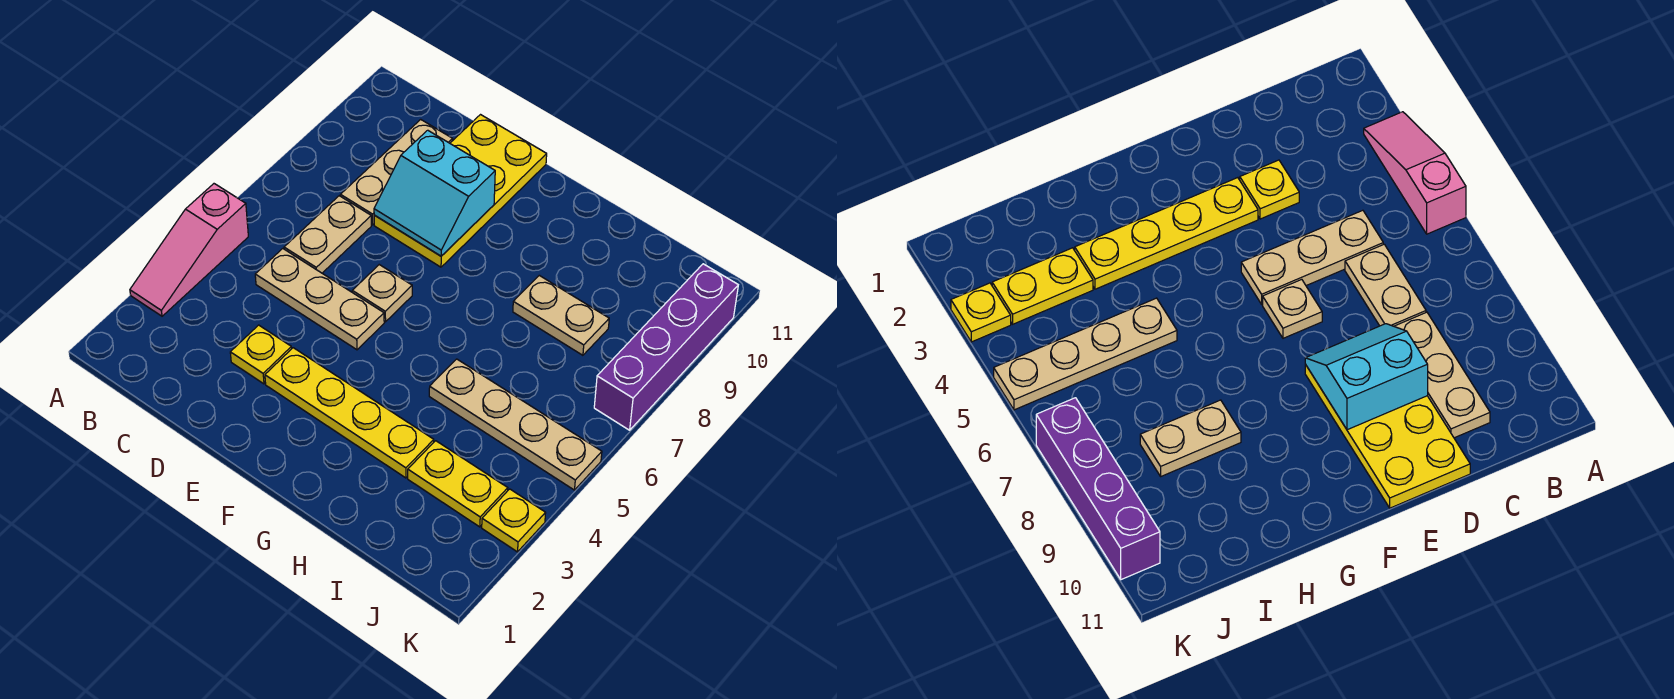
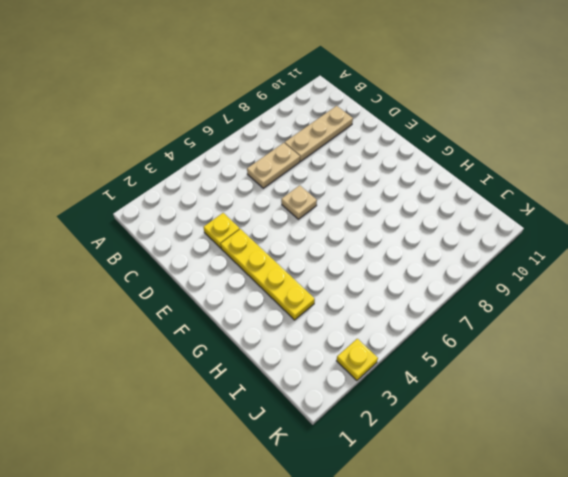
none -> pink 1x3 slope [130,184,248,316]
none -> tan 1x3 plate [255,249,384,350]
none -> yellow 2x4 plate [374,115,547,267]

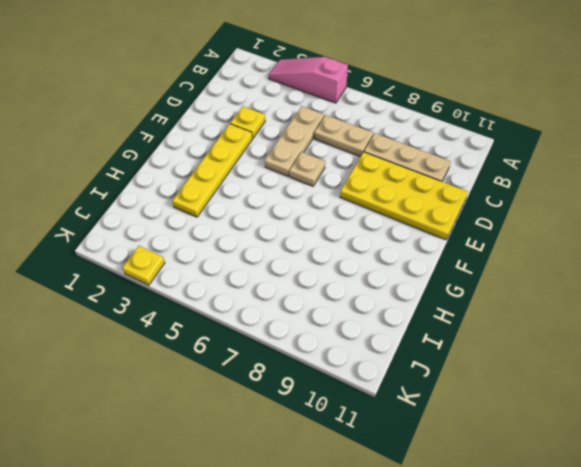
none -> tan 1x4 plate [429,359,602,490]
none -> tan 1x2 plate [513,275,609,355]
none -> yellow 1x2 plate [408,441,508,527]

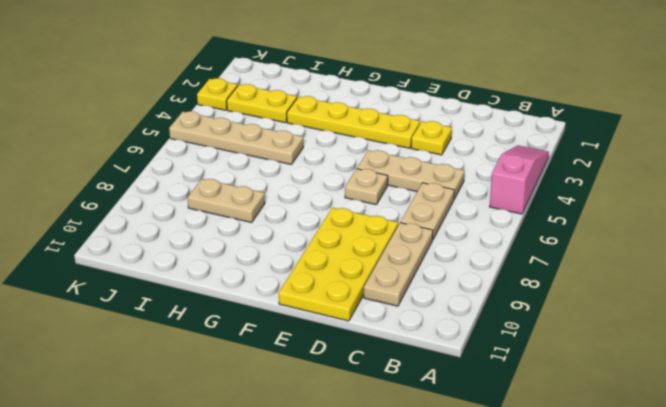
none -> purple 1x4 brick [594,264,738,430]
none -> cyan 2x2 slope [374,130,495,256]

